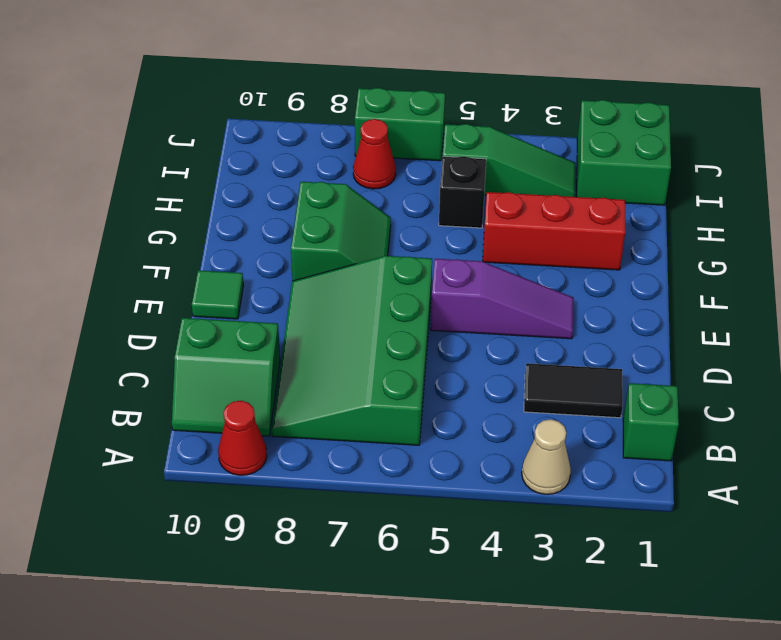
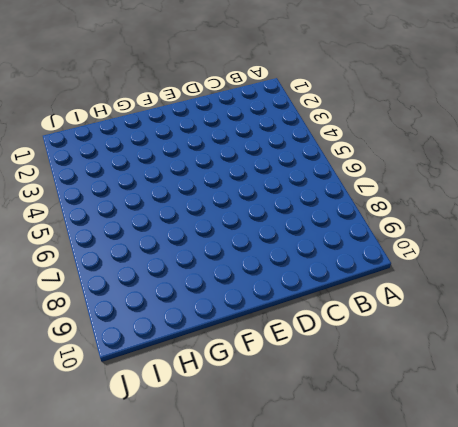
none -> tan 1x1 cone [522,419,571,494]
none -> red 1x1 cone [218,401,267,475]
none -> green 1x1 brick [623,383,679,461]

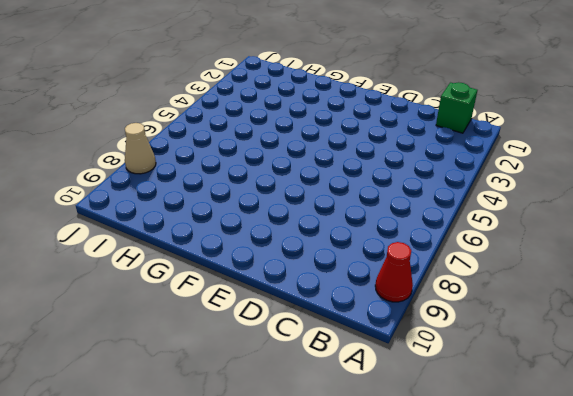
tan 1x1 cone [125,123,156,174] -> tan 1x1 cone moved to [522,419,571,494]
none -> green 3x4 slope [272,256,432,445]
none -> green 2x2 slope [172,318,280,436]
none -> black 1x2 tile [524,363,623,418]

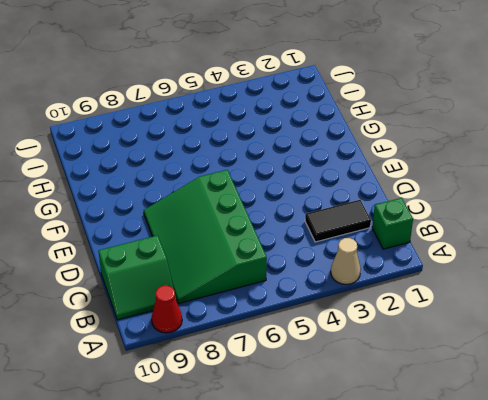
none -> purple 1x3 slope [431,259,574,339]
none -> green 1x1 tile [192,270,243,319]
none -> green 2x2 slope [291,182,391,281]

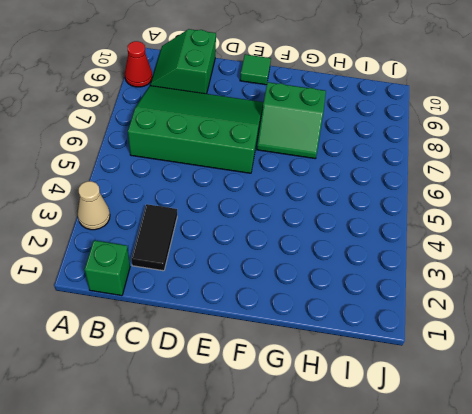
none -> purple 1x3 slope [431,259,574,339]
none -> red 1x3 brick [483,192,625,270]
none -> black 1x1 brick [439,156,486,228]

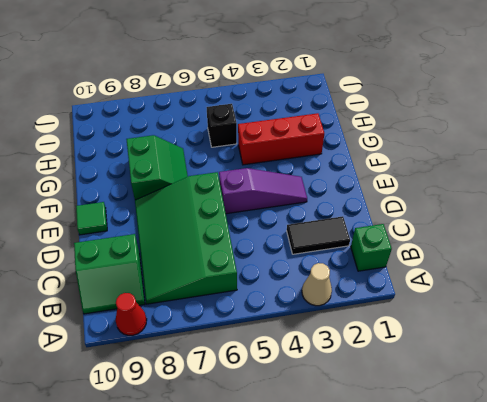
none -> green 2x2 brick [577,100,671,205]
none -> green 1x3 slope [443,124,576,197]
none -> red 1x1 cone [353,119,396,189]

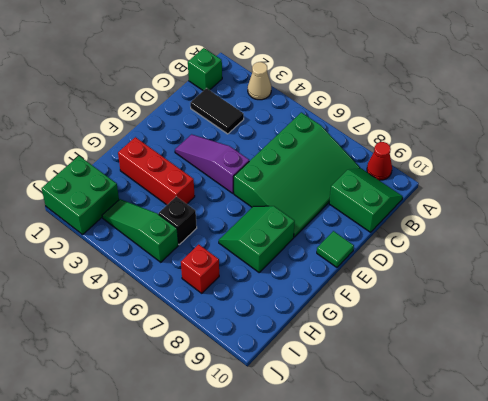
red 1x1 brick [181,244,219,293] -> red 1x1 cone [353,119,396,189]
none -> green 1x2 brick [355,88,445,161]

